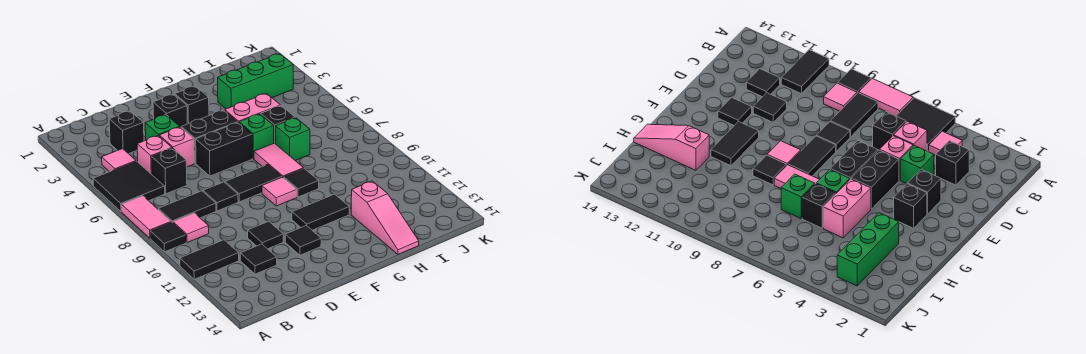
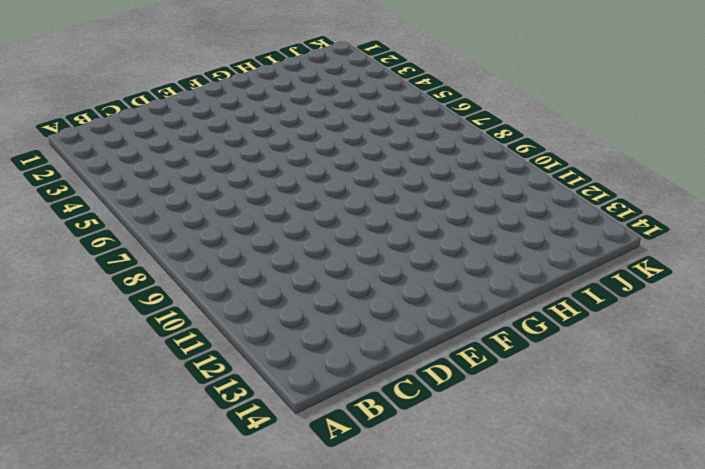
none -> black 2x2 tile [93,161,165,212]
none -> pink 1x2 tile [121,196,171,238]
none -> black 1x1 tile [150,222,186,252]
none -> black 1x2 tile [180,240,239,279]

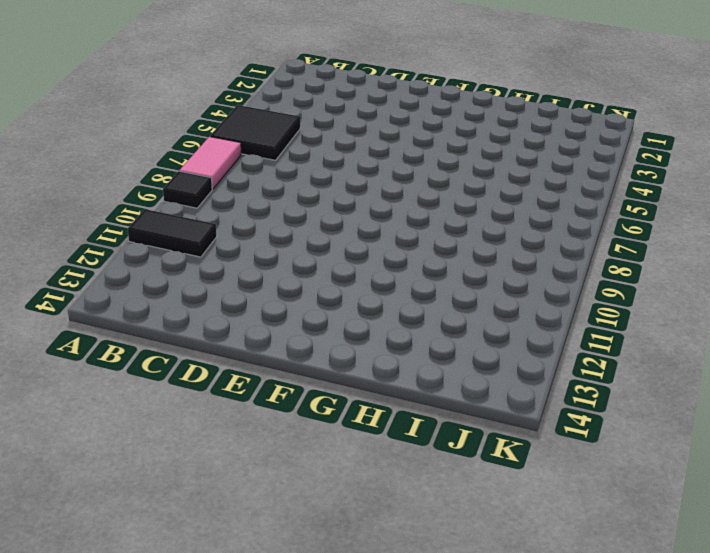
none -> pink 1x1 tile [102,149,136,172]
none -> black 1x2 tile [158,191,216,223]
none -> pink 1x1 tile [173,213,209,243]
none -> black 1x1 brick [109,111,144,154]

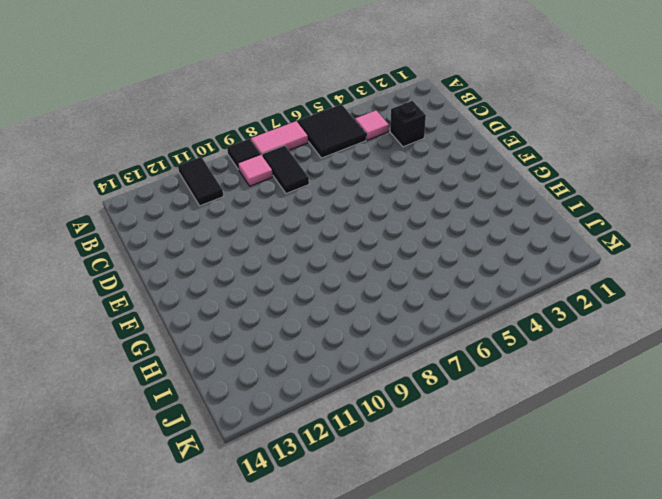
none -> pink 1x1 brick [137,136,172,174]
none -> black 1x1 brick [152,148,187,194]
none -> black 1x1 tile [240,244,277,274]
none -> green 1x1 brick [145,115,180,140]

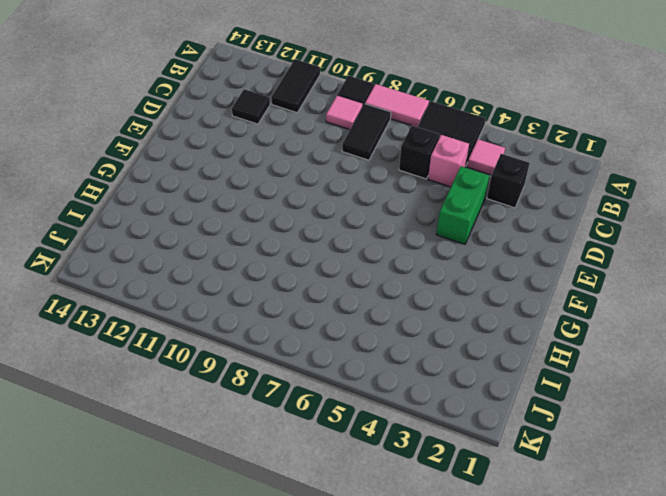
green 1x2 brick [436,166,489,244] -> green 1x1 brick [145,115,180,140]
none -> pink 1x1 brick [159,127,194,167]
none -> black 1x1 tile [203,182,238,211]
none -> black 1x1 tile [248,221,284,249]
none -> black 1x1 brick [153,94,187,127]

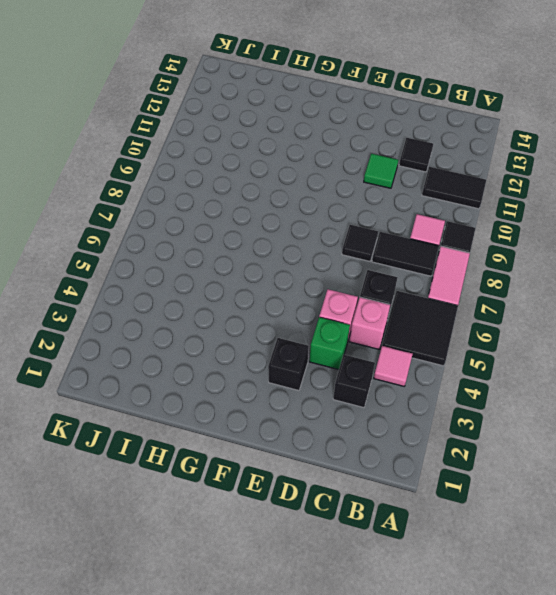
green 1x1 tile [364,154,398,188] -> black 1x1 tile [248,221,284,249]
none -> black 1x2 brick [181,110,238,163]
none -> black 1x2 brick [196,122,252,176]
none -> black 1x2 tile [225,164,282,202]
none -> black 1x1 tile [285,225,321,255]

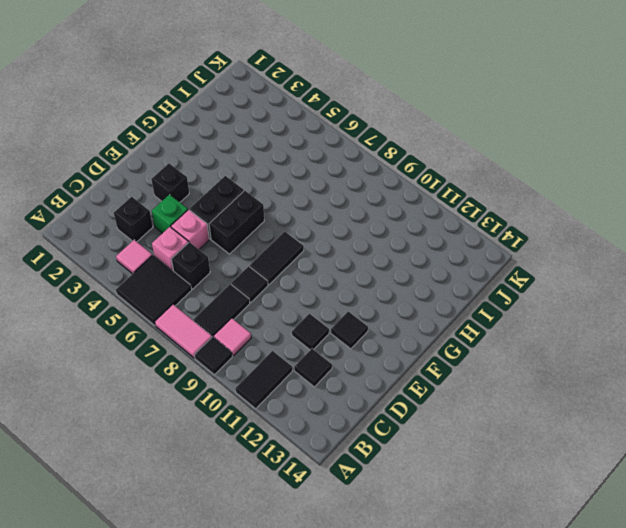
none -> black 1x1 brick [175,86,209,124]
none -> pink 1x1 tile [262,177,297,206]
none -> black 1x2 tile [292,194,350,230]
none -> pink 1x2 brick [225,93,280,122]

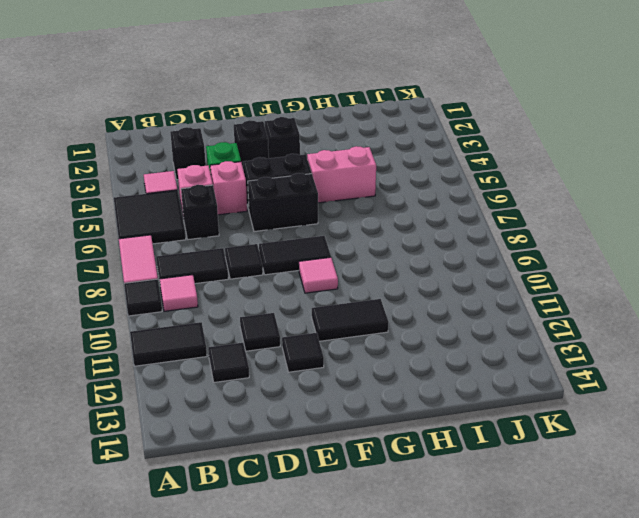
none -> green 1x1 brick [239,114,274,159]
none -> pink 1x2 tile [254,143,304,178]
none -> black 1x1 tile [284,169,319,197]
none -> green 1x3 brick [218,54,293,109]

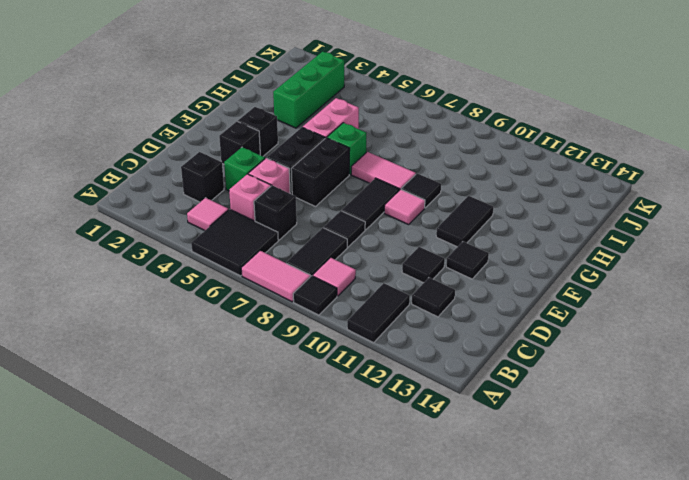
none -> black 1x1 brick [261,106,295,143]
none -> green 1x1 brick [275,118,310,160]
none -> pink 1x3 slope [351,181,419,254]

